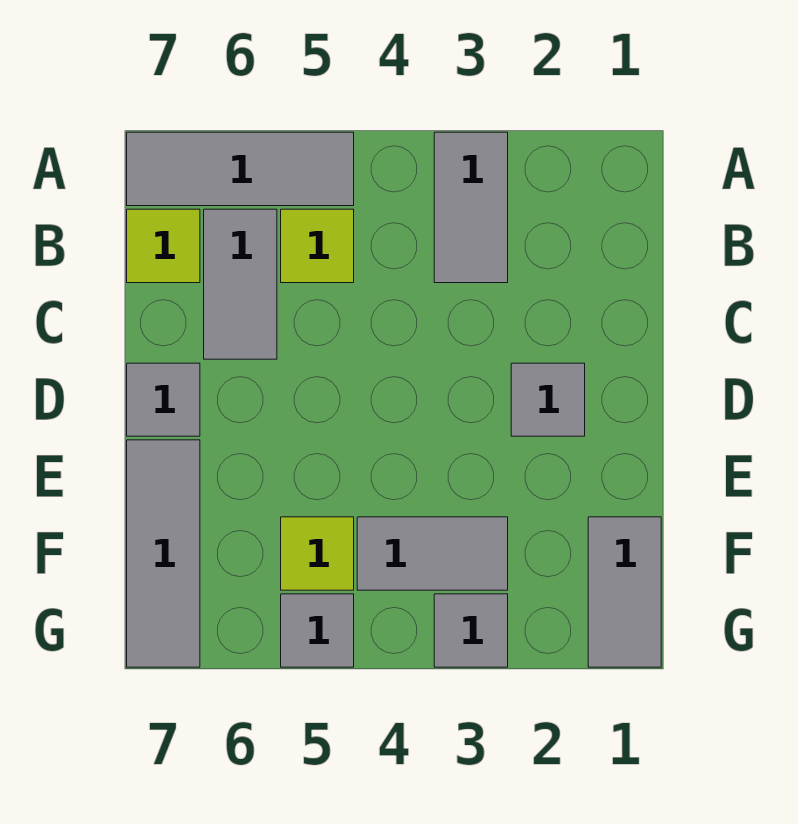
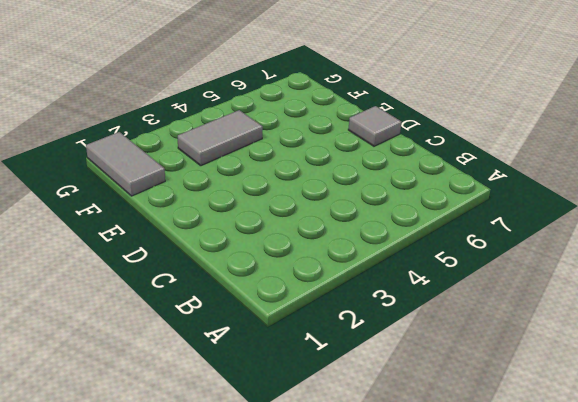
none -> grey 1x2 tile [434,132,508,283]
none -> grey 1x3 tile [127,132,354,206]
none -> lime 1x1 tile [281,209,354,283]

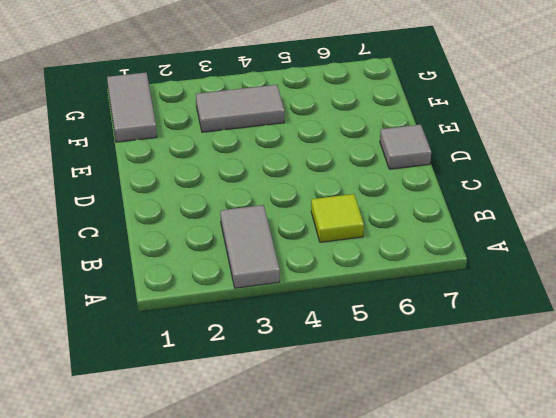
none -> grey 1x3 tile [127,132,354,206]
none -> grey 1x2 tile [204,209,277,359]
none -> lime 1x1 tile [127,209,200,283]

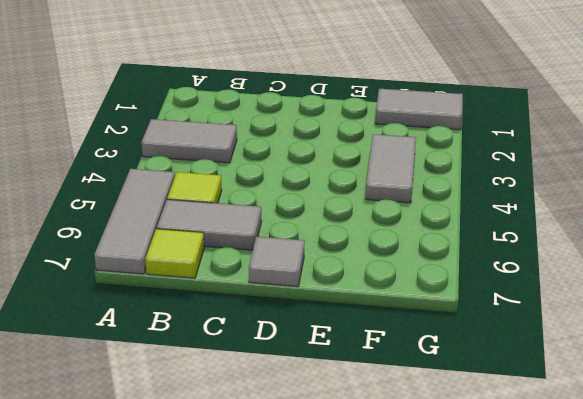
none -> grey 1x1 tile [511,363,585,436]
none -> grey 1x3 tile [127,440,200,667]
none -> lime 1x1 tile [281,517,354,590]

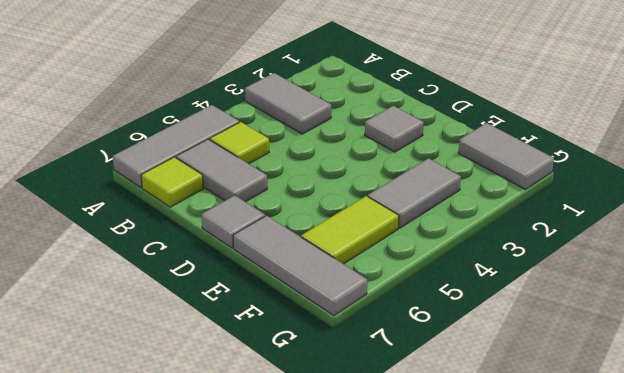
lime 1x2 tile [301,196,399,264] -> lime 1x1 tile [281,517,354,590]
none -> grey 1x1 tile [434,594,508,667]
none -> grey 1x1 tile [281,594,354,667]

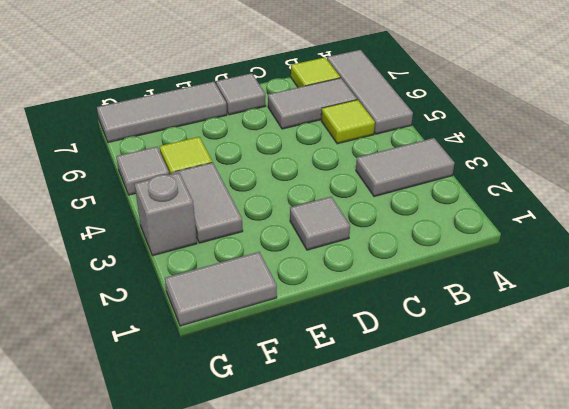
grey 1x1 brick [135,173,197,256] -> grey 1x1 tile [434,594,508,667]

